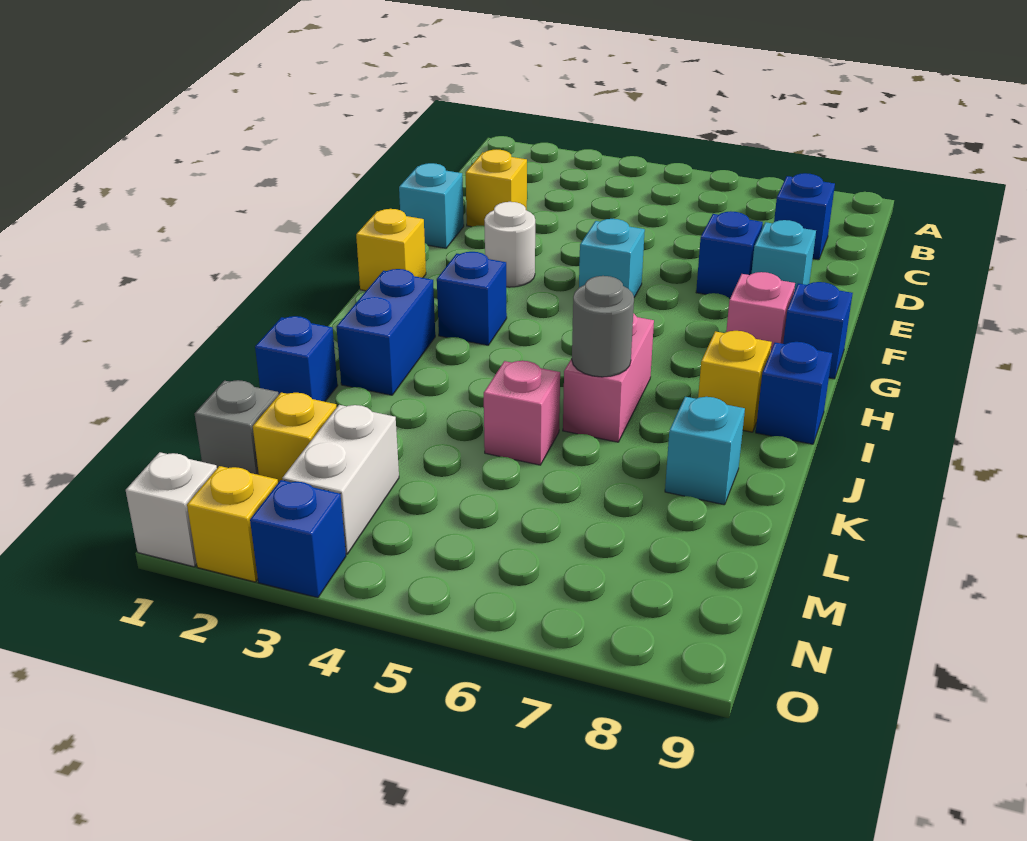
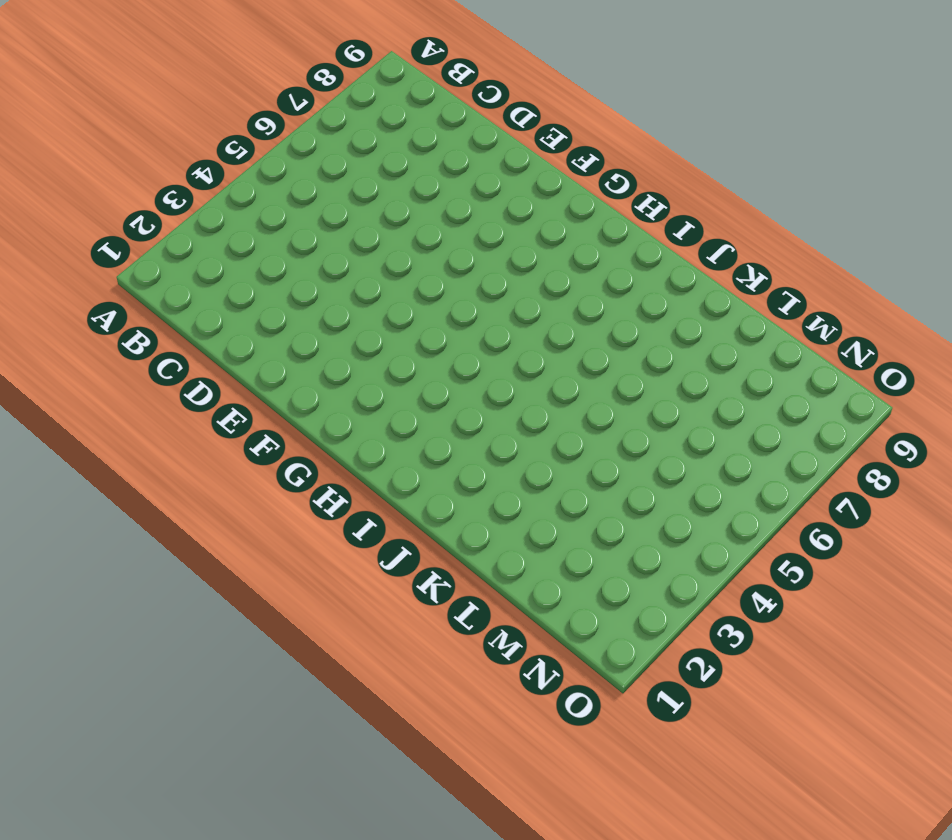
none -> blue 1x1 brick [774,173,835,260]
none -> yellow 1x1 brick [466,150,527,227]
none -> cyan 1x1 brick [399,163,464,248]

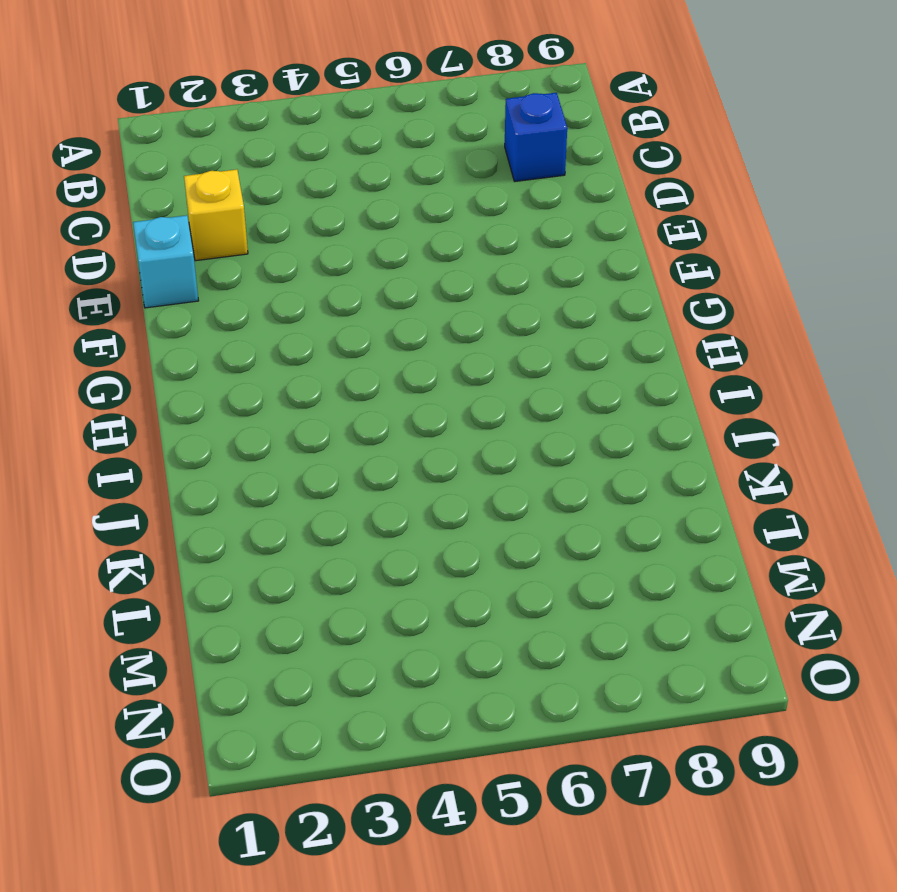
none -> blue 1x1 brick [696,211,763,299]
none -> cyan 1x1 brick [751,220,816,292]
none -> white 1x1 round brick [484,202,535,287]

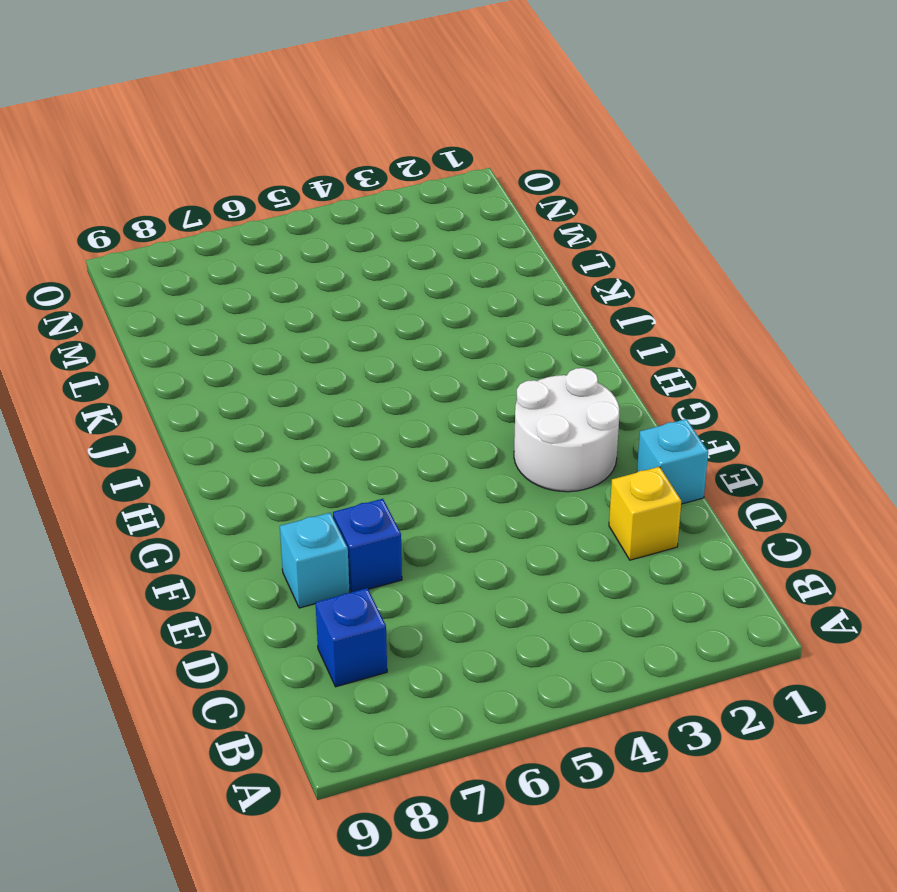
white 2x2 round brick [514,368,620,492] -> white 1x1 round brick [484,202,535,287]
none -> cyan 1x1 brick [579,219,645,297]
none -> yellow 1x1 brick [356,209,426,291]
none -> pink 1x1 brick [726,272,795,350]

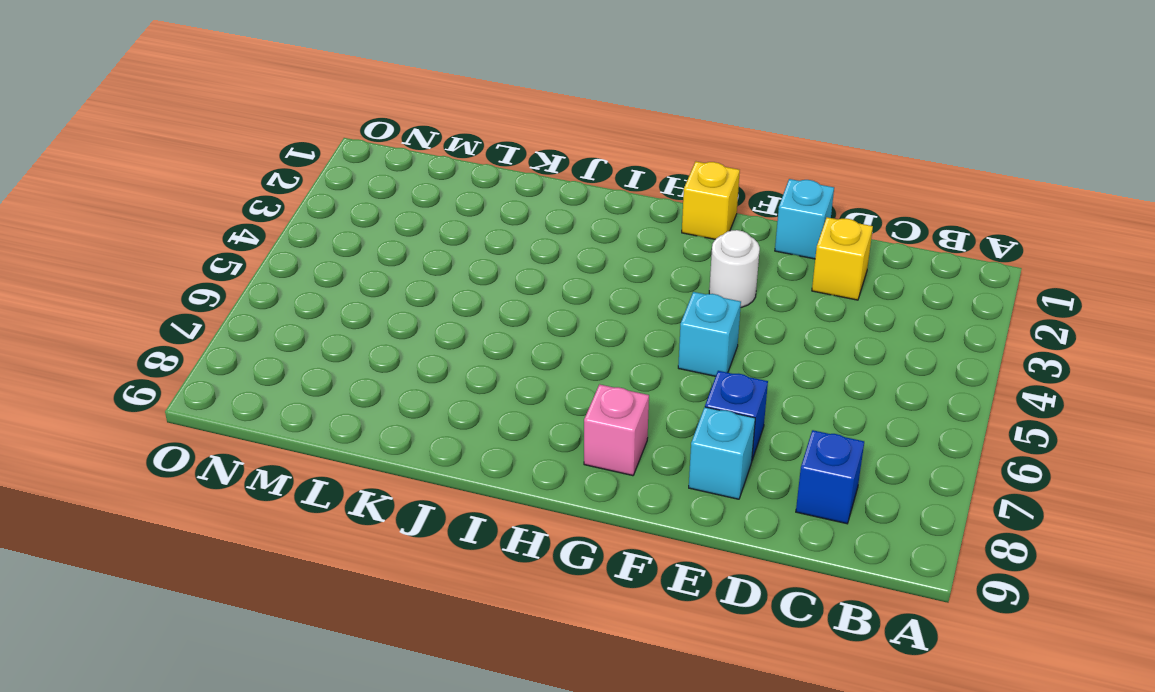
none -> blue 1x1 brick [783,282,853,379]
none -> blue 1x1 brick [437,252,507,345]
none -> blue 1x2 brick [336,269,435,395]

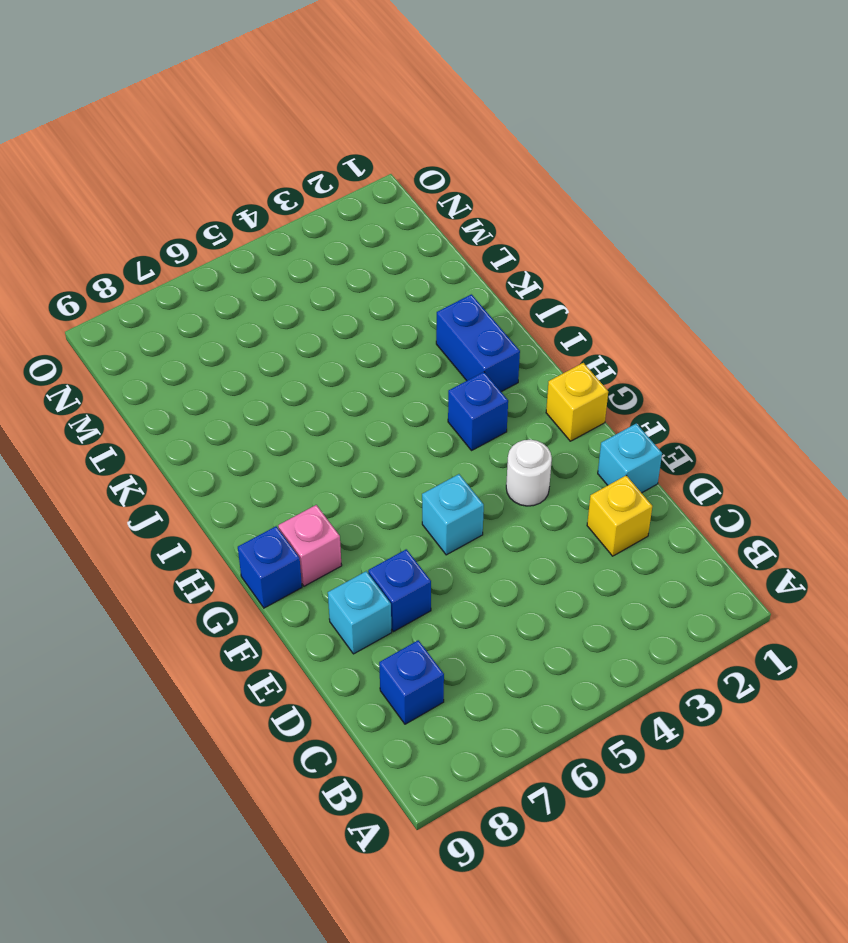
none -> pink 1x2 brick [563,313,654,442]
none -> yellow 1x1 brick [698,331,772,432]
none -> blue 1x1 brick [756,342,832,444]

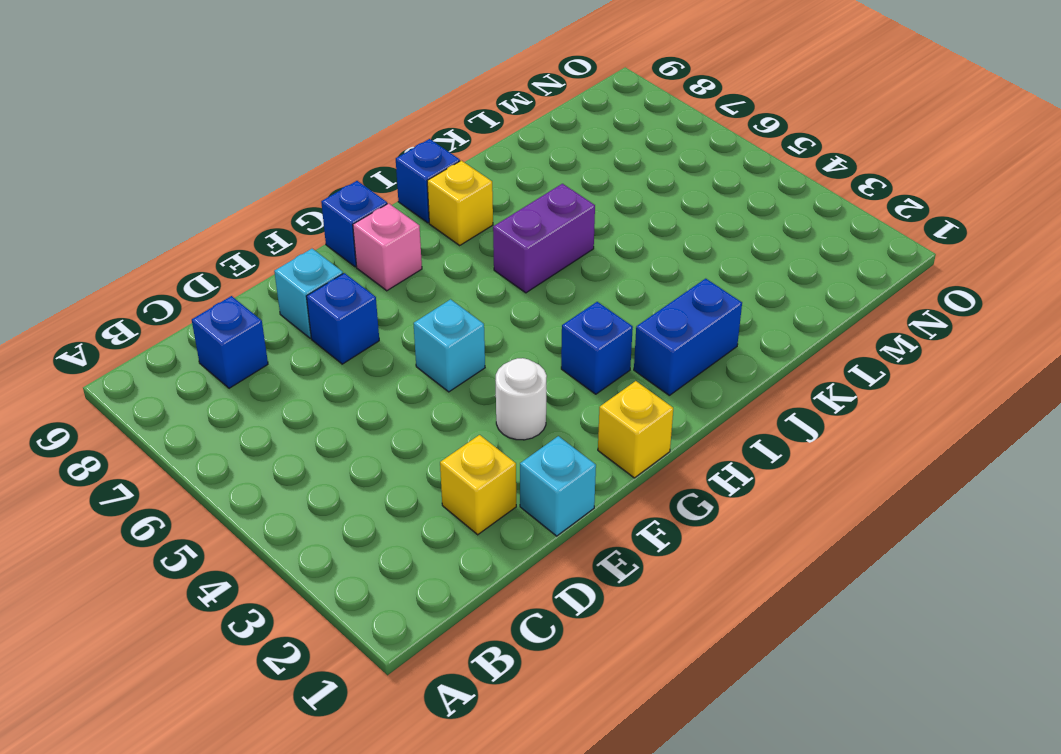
purple 1x2 brick [493,184,595,293] -> pink 1x2 brick [563,313,654,442]
none -> blue 1x1 brick [255,316,338,402]
none -> pink 1x1 brick [484,361,560,465]
none -> cyan 1x1 brick [665,397,745,505]

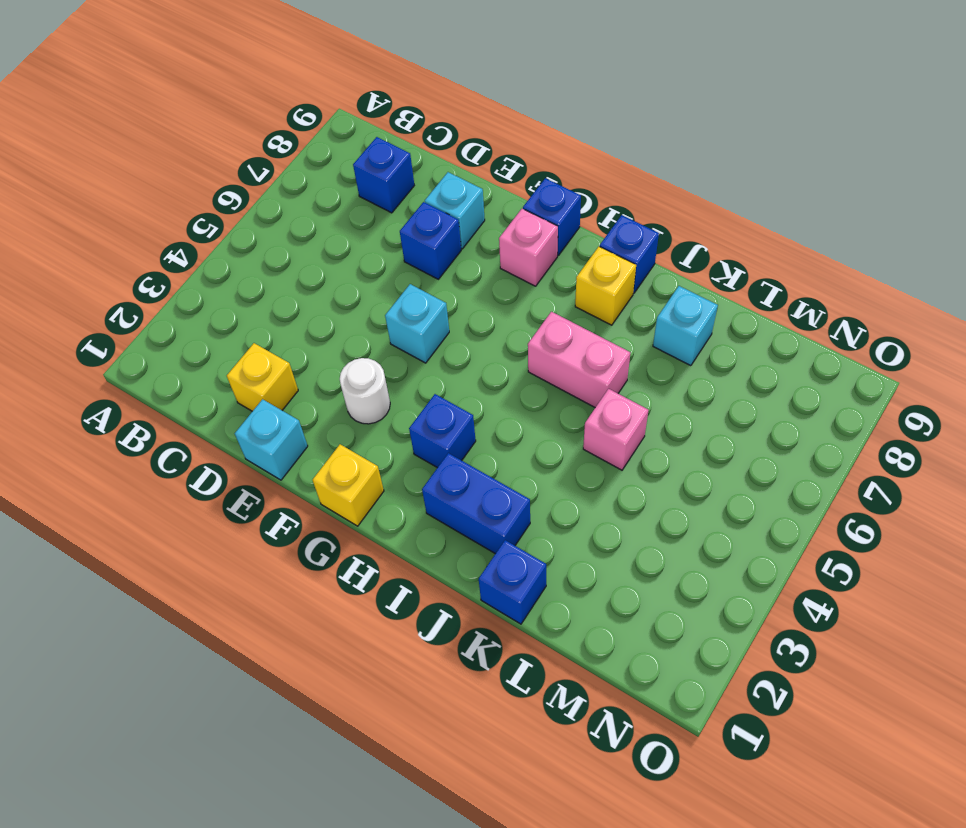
none -> grey 1x1 brick [195,380,279,475]
none -> yellow 1x1 brick [253,393,337,483]
none -> white 1x2 brick [282,405,399,554]

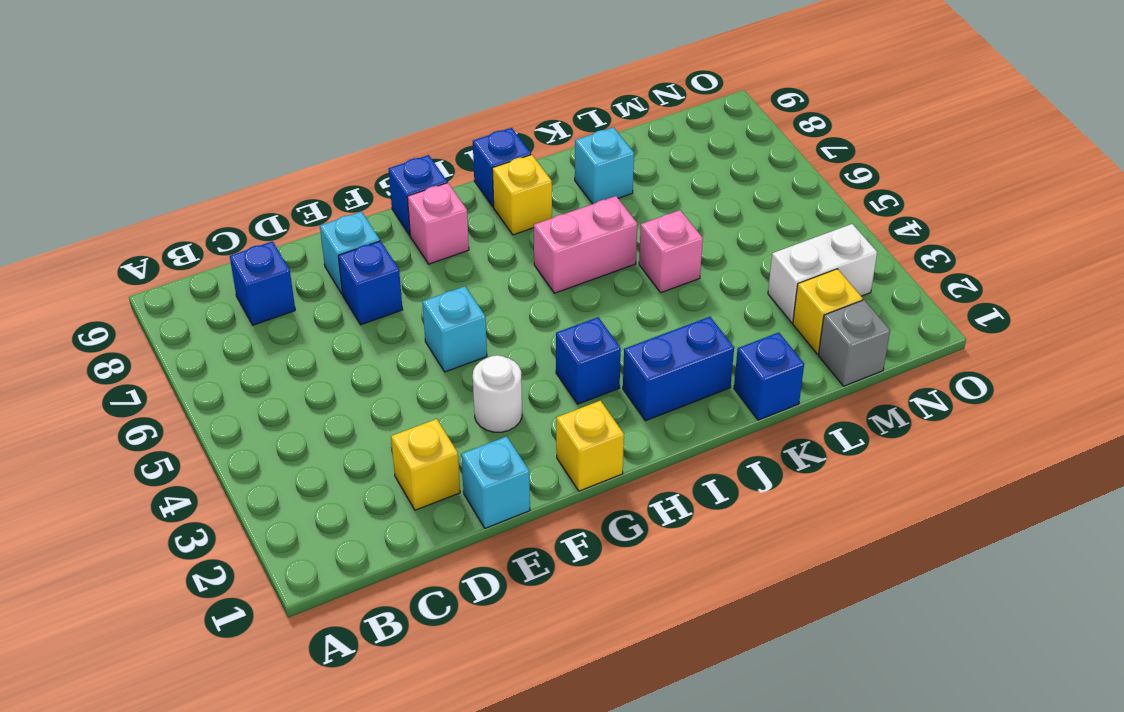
none -> white 1x1 brick [126,452,217,567]
none -> yellow 1x1 brick [187,466,278,582]
none -> blue 1x1 brick [250,480,346,598]

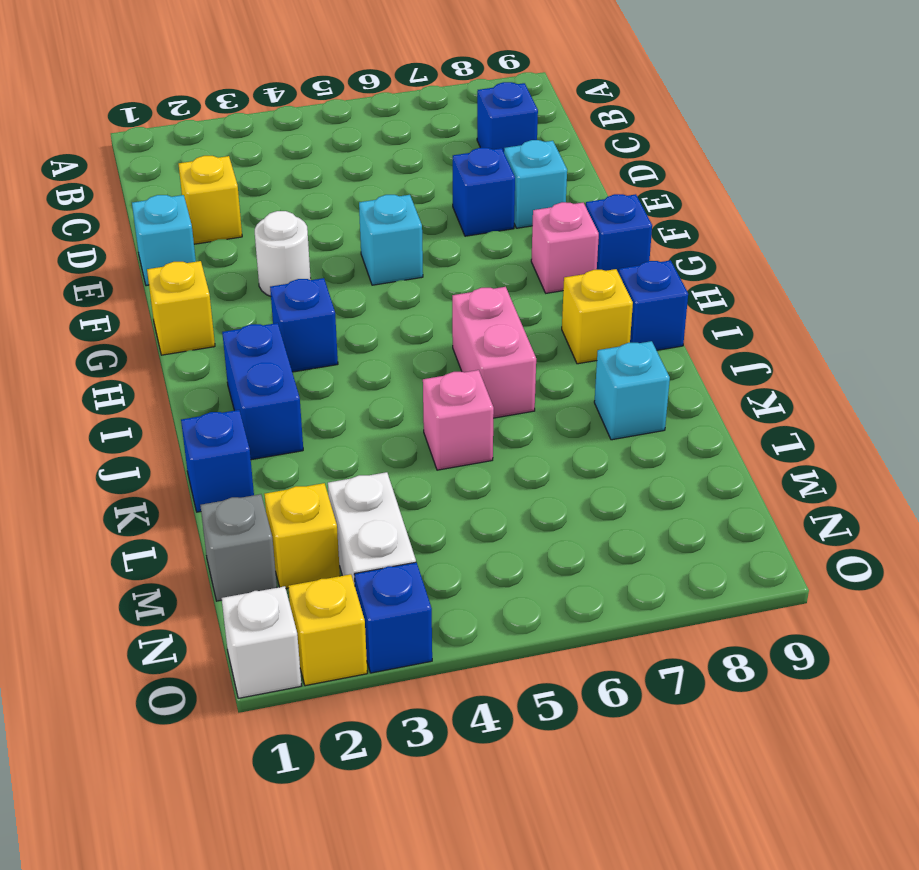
none -> grey 1x1 round brick [572,276,634,377]

